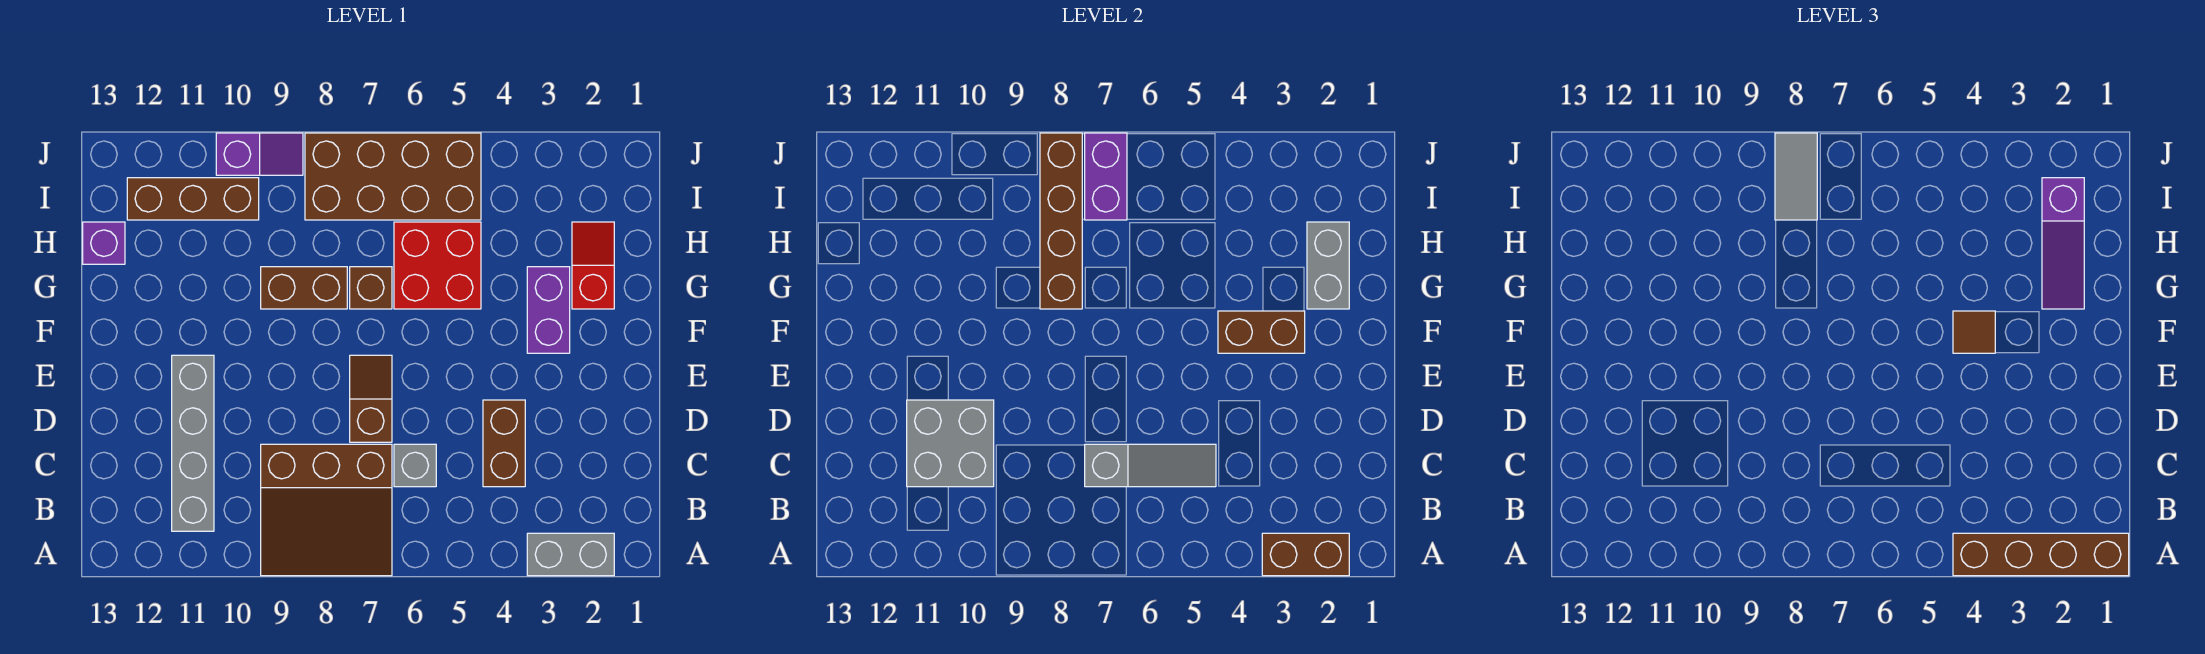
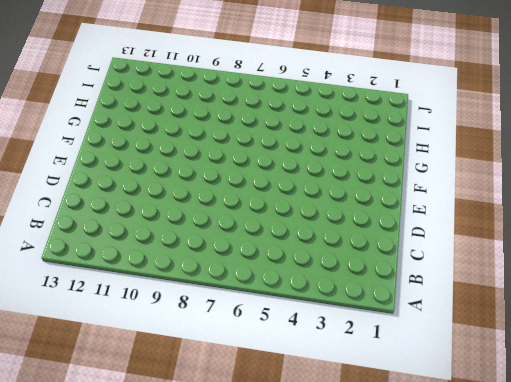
none -> grey 1x2 brick [527,533,614,576]
none -> brown 3x3 slope [261,444,392,576]
none -> grey 1x4 brick [172,355,214,531]

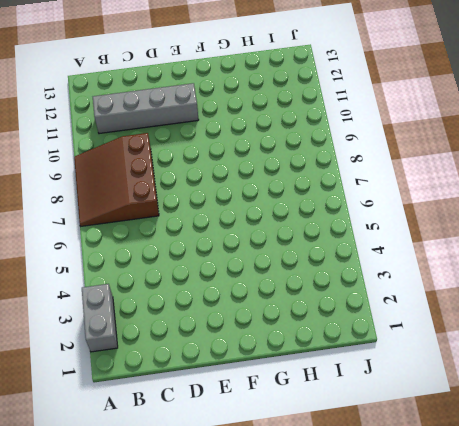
none -> brown 1x2 brick [483,400,525,487]
none -> grey 1x1 brick [394,444,436,487]
none -> brown 1x2 slope [350,355,392,442]

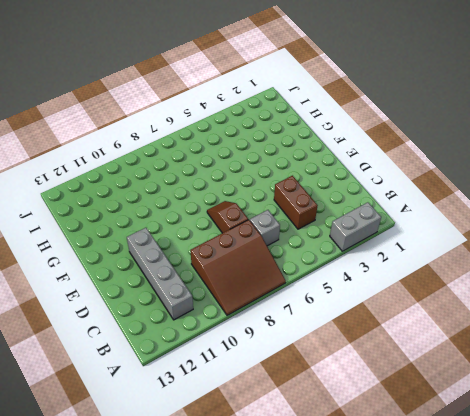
none -> purple 1x2 brick [527,267,570,353]
none -> red 1x2 slope [572,222,614,309]
none -> red 2x2 brick [394,222,481,309]

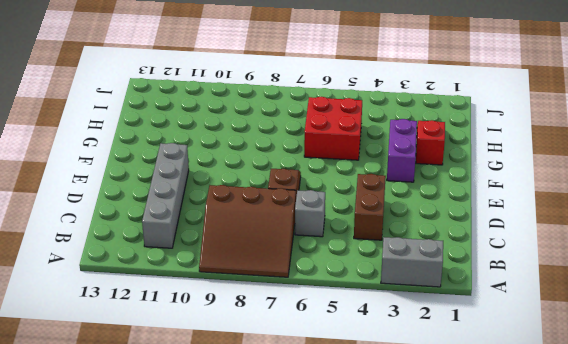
none -> brown 1x1 brick [350,267,392,309]
none -> brown 1x2 brick [261,267,347,309]
none -> purple 1x1 brick [83,222,125,264]

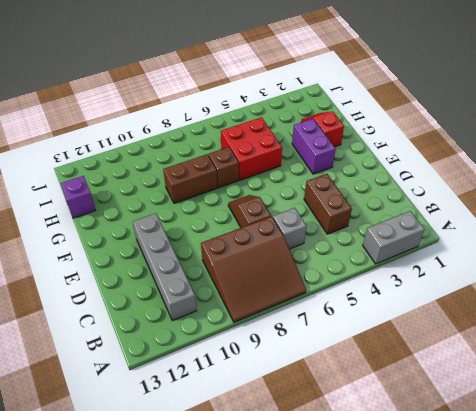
none -> brown 2x4 brick [305,133,481,220]
none -> brown 1x3 brick [127,178,259,220]
none -> purple 1x2 slope [216,133,303,175]

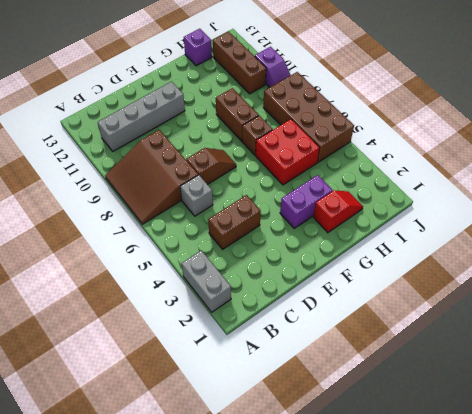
none -> brown 1x2 brick [1262,533,1349,576]
none -> grey 1x3 slope [1085,444,1216,487]
none -> grey 2x2 brick [907,400,994,487]

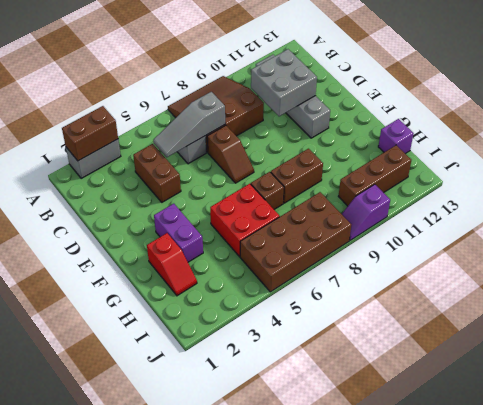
none -> brown 1x2 brick [1218,311,1305,353]
none -> grey 1x2 brick [1307,222,1349,309]
none -> brown 1x4 brick [1040,133,1082,309]

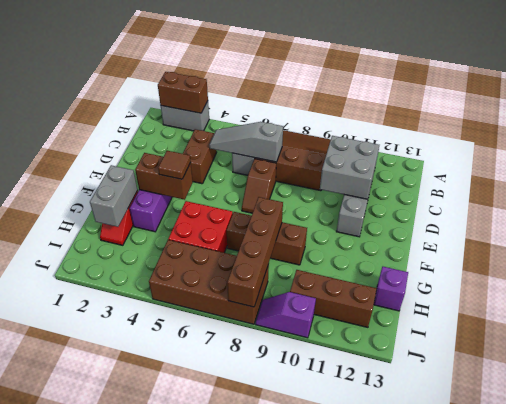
none -> purple 1x2 brick [1085,133,1127,220]
none -> brown 1x4 brick [1953,533,2129,576]
none -> purple 1x3 slope [2042,178,2084,309]

